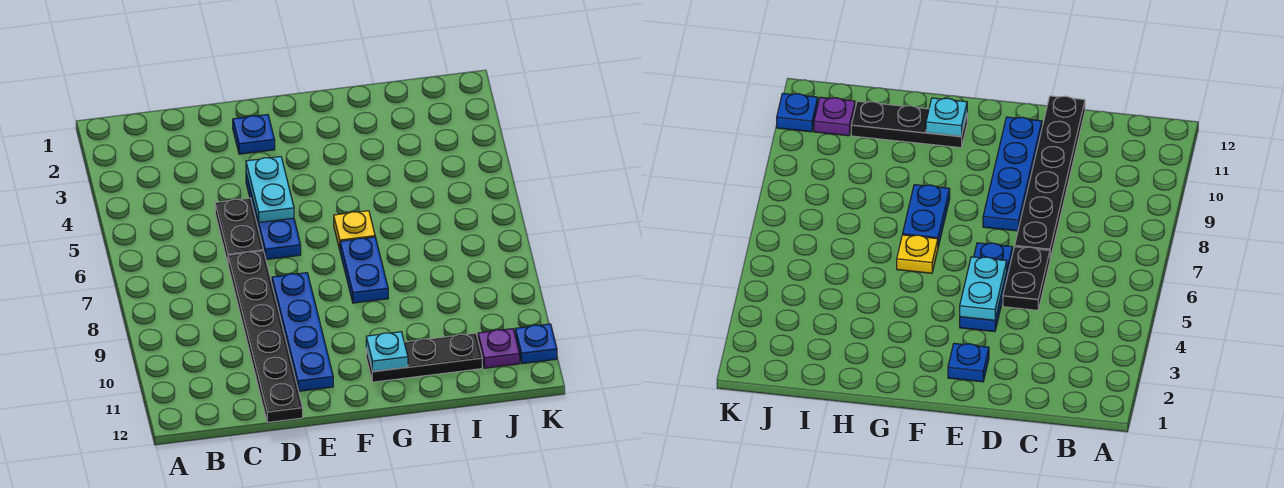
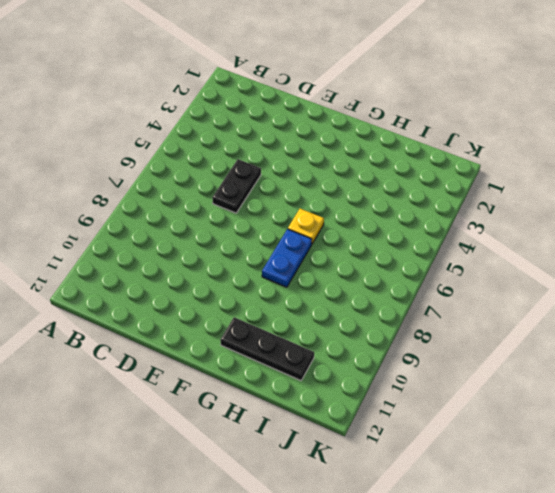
none -> black 1x6 plate [228,251,303,422]
none -> blue 1x1 plate [233,115,275,154]
none -> blue 1x3 plate [246,174,301,260]

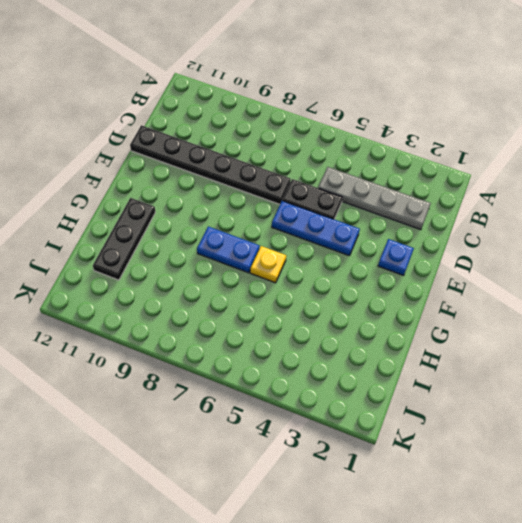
grey 1x4 plate [318,167,431,230] -> none
none -> blue 1x4 plate [272,273,333,391]
none -> purple 1x1 plate [478,329,520,368]
none -> blue 1x1 plate [515,324,557,364]

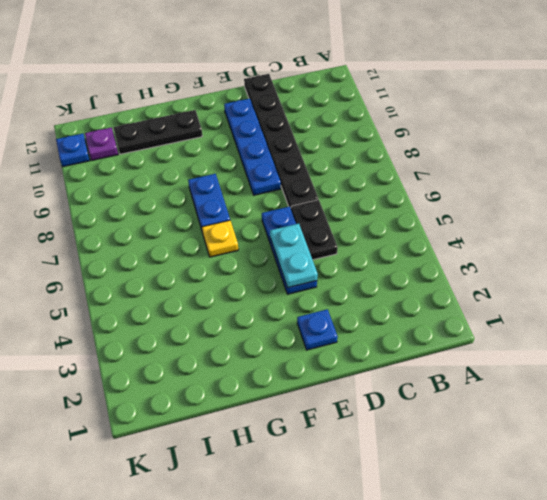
none -> cyan 1x1 plate [366,332,408,372]

